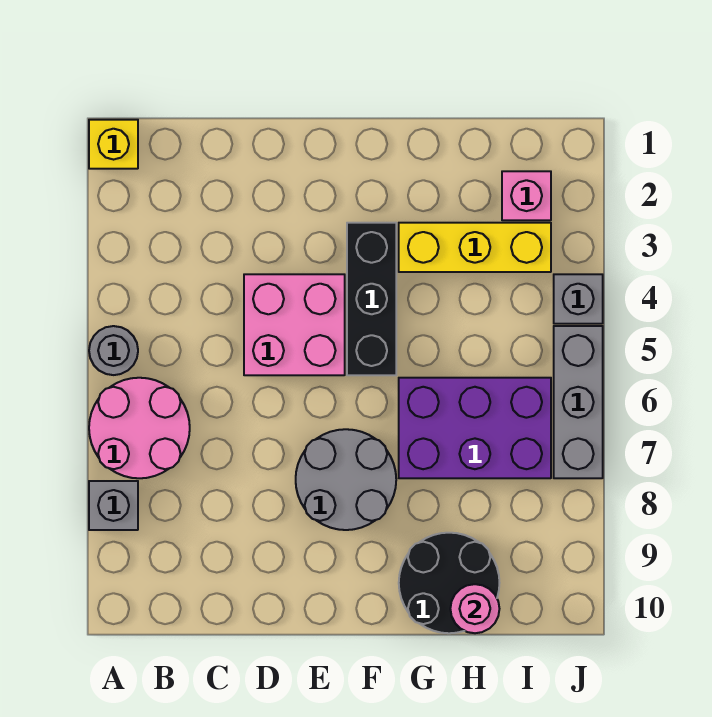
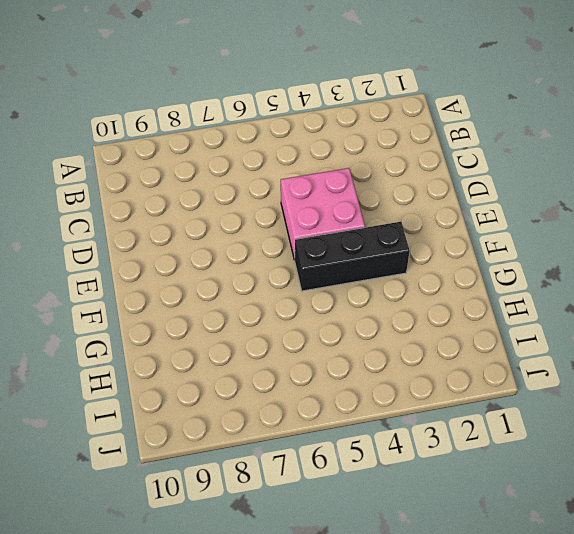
none -> yellow 1x1 brick [89,120,138,169]
none -> grey 1x1 round brick [89,326,138,375]
none -> pink 2x2 round brick [89,378,190,478]

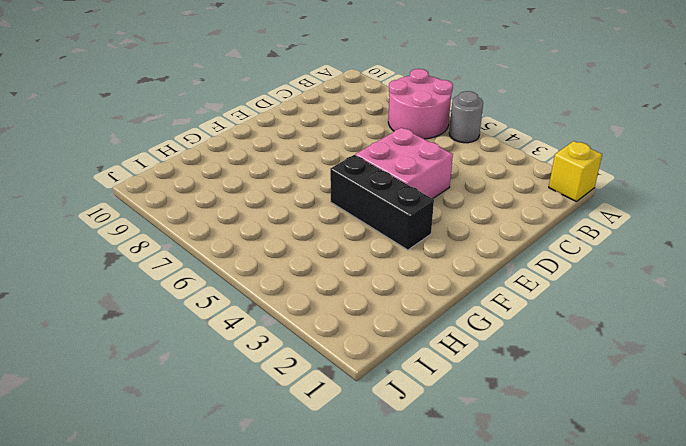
none -> grey 1x1 brick [89,481,138,530]
none -> grey 2x2 round brick [296,429,396,530]
none -> yellow 1x3 brick [399,223,551,272]

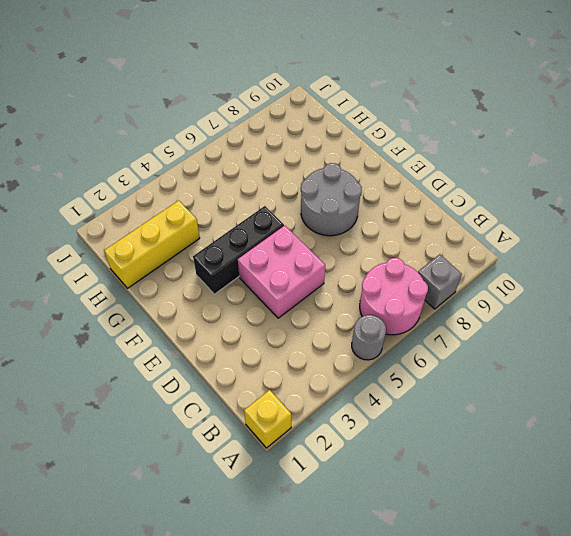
yellow 1x3 brick [104,201,200,288] -> yellow 1x3 brick turned to [399,223,551,272]
none -> purple 2x3 brick [399,378,551,478]
none -> black 2x2 round brick [399,533,499,633]
none -> pink 1x1 brick [502,171,551,220]

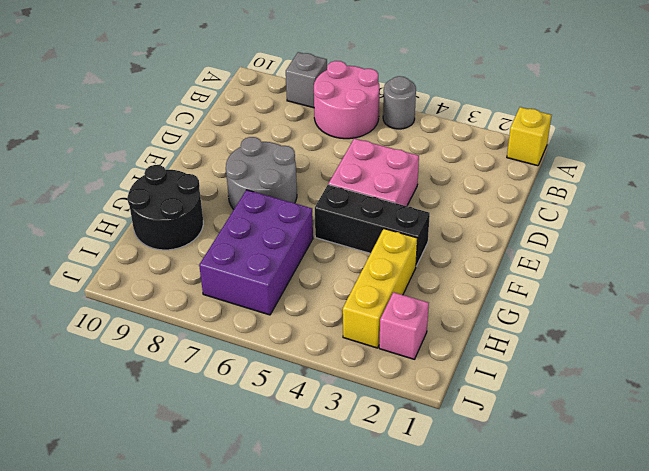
none -> grey 1x1 brick [554,274,603,324]
none -> grey 1x3 brick [554,326,603,478]
none -> pink 1x1 round brick [450,584,499,633]

